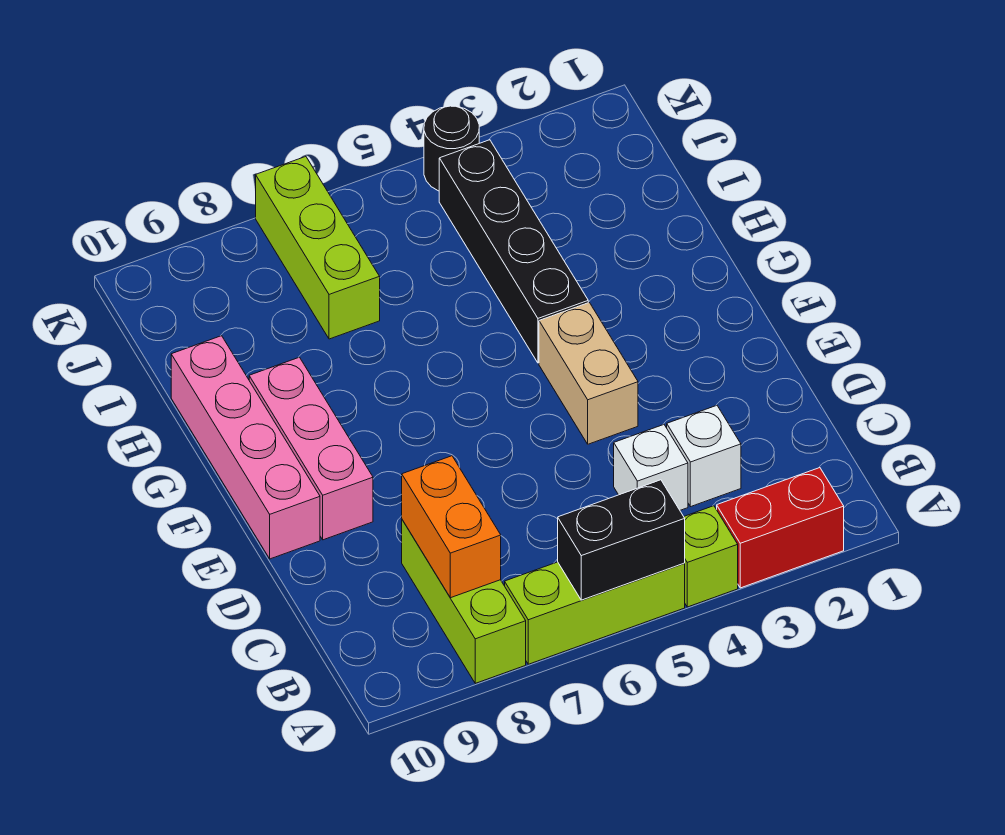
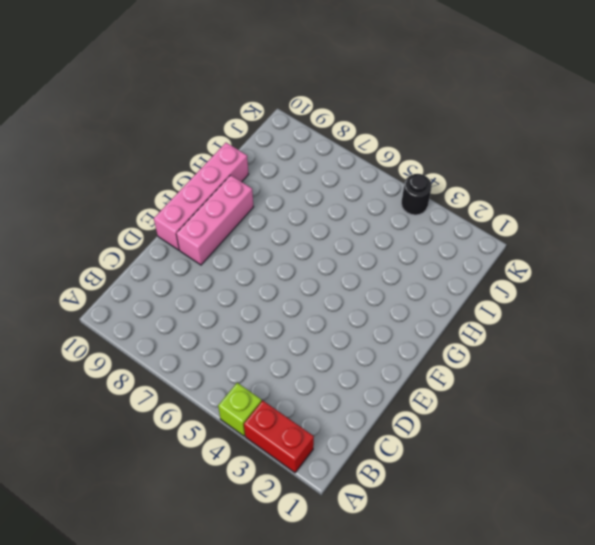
none -> lime 1x3 brick [505,562,685,664]
none -> lime 1x3 brick [402,520,526,683]
none -> white 1x1 brick [667,406,741,507]

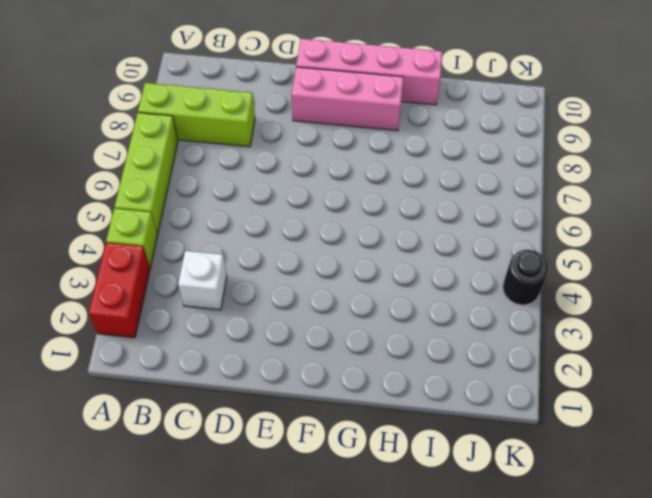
none -> white 1x1 brick [614,425,688,510]
none -> tan 1x2 brick [539,303,638,444]
none -> black 1x4 brick [439,140,588,363]

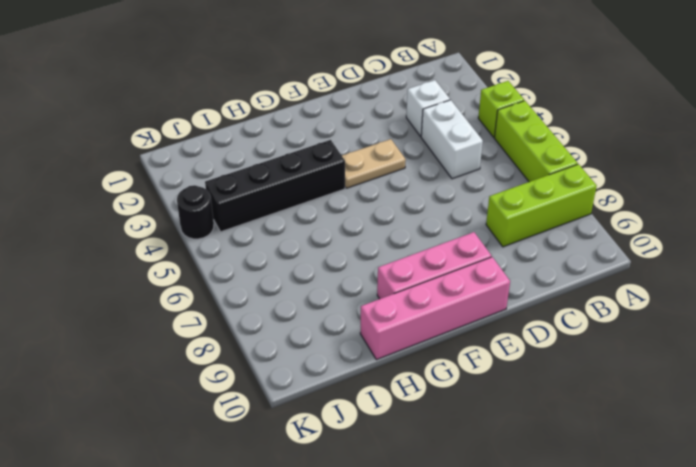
white 1x2 brick [421,100,483,179] -> white 1x1 brick [614,425,688,510]
tan 1x2 plate [342,139,406,188] -> tan 1x2 brick [539,303,638,444]
none -> red 1x2 brick [717,468,844,588]
none -> lime 1x3 brick [256,157,380,339]
none -> black 1x2 brick [558,480,685,600]

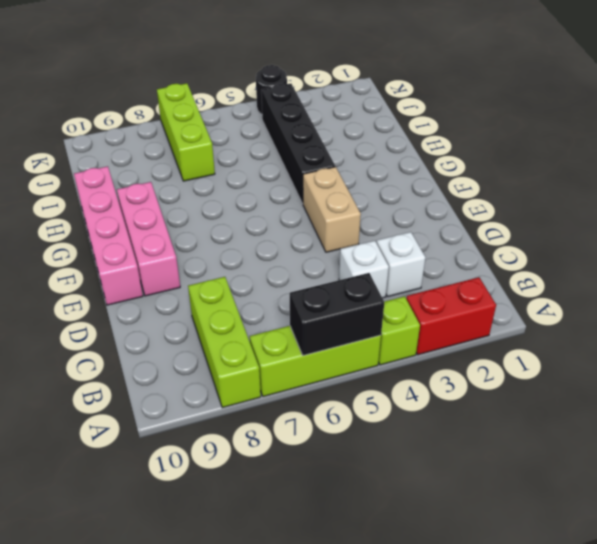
none -> orange 1x2 brick [402,456,501,598]

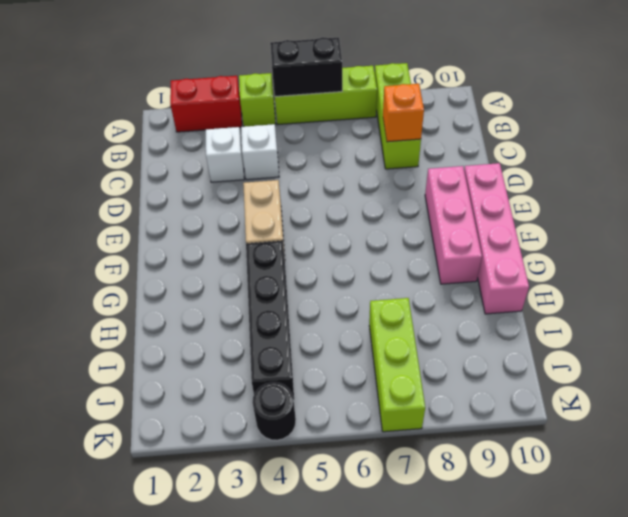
orange 1x1 brick [383,84,424,142] -> orange 1x2 brick [402,456,501,598]

